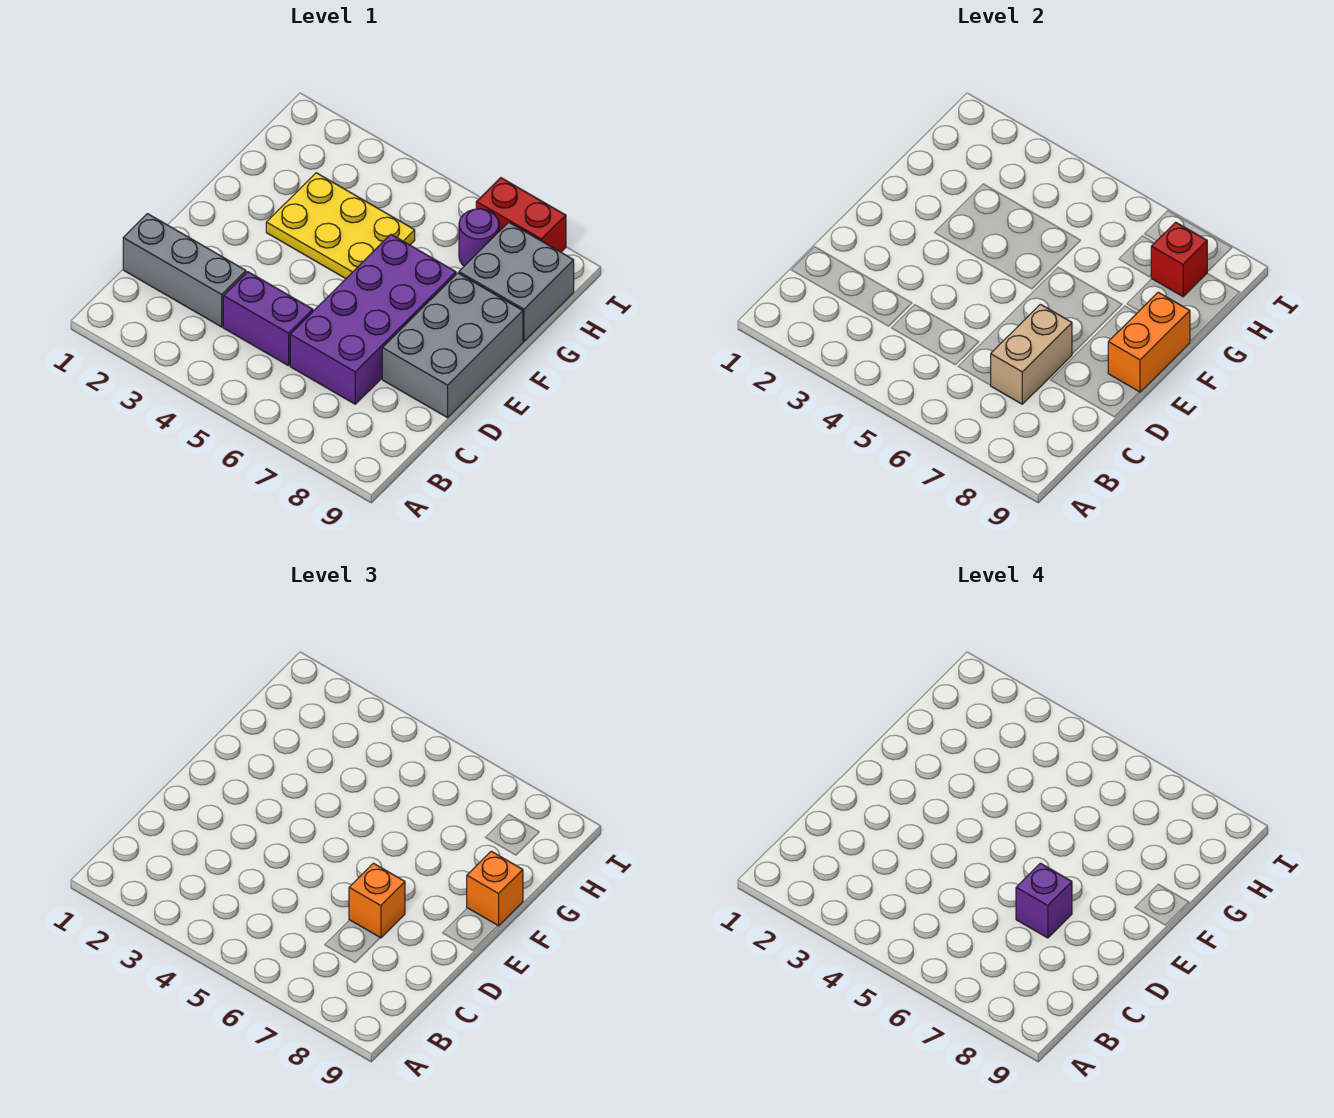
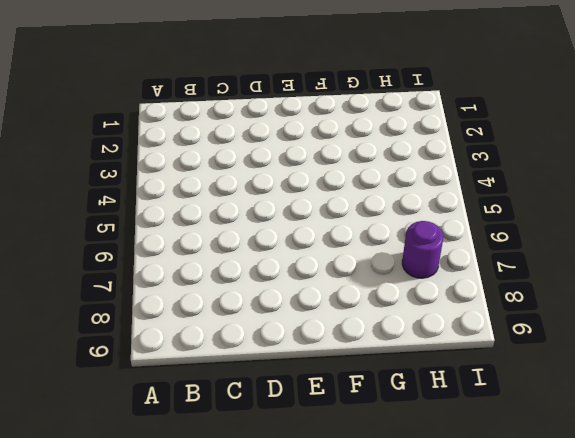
none -> grey 1x3 brick [123,214,246,327]
none -> purple 1x2 brick [223,272,313,366]
none -> purple 2x4 brick [290,234,456,404]

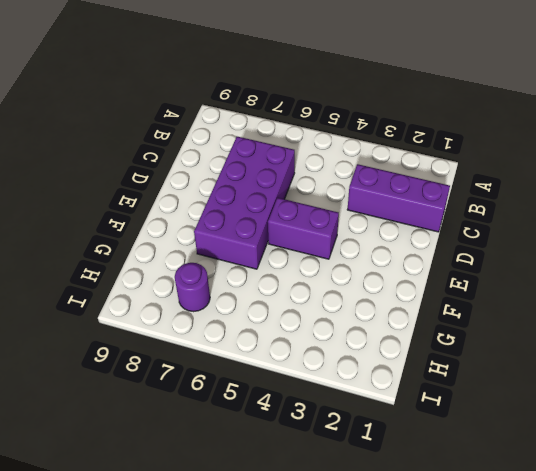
purple 1x3 brick [347,164,450,232] -> grey 1x3 brick [123,214,246,327]
purple 1x2 brick [268,198,339,259] -> purple 1x2 brick moved to [223,272,313,366]
none -> grey 2x3 brick [382,273,523,418]
none -> yellow 2x3 plate [266,173,415,279]
none -> grey 2x2 brick [459,222,574,341]

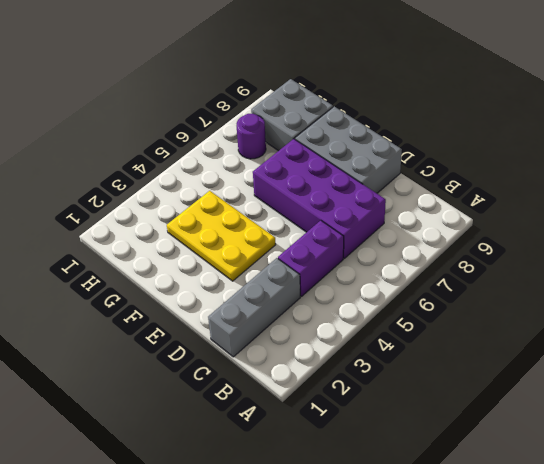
yellow 2x3 plate [167,191,276,281] -> yellow 2x3 plate turned to [266,173,415,279]
none -> red 1x2 brick [476,178,566,252]
none -> tan 1x2 brick [991,304,1072,404]
none -> orange 1x2 brick [1108,292,1190,392]

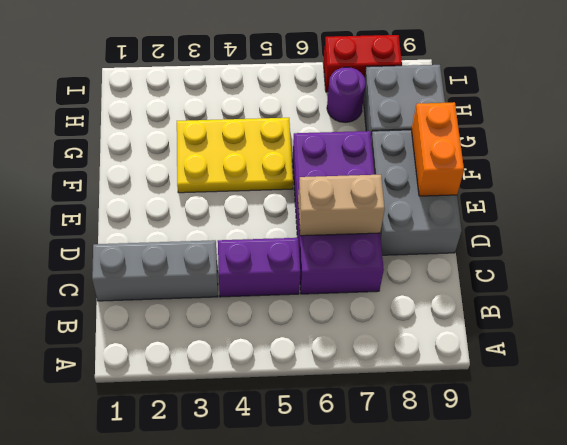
tan 1x2 brick [298,175,385,236] -> tan 1x2 brick turned to [991,304,1072,404]
none -> red 1x1 brick [1151,222,1207,297]
none -> orange 1x1 brick [349,863,405,938]
none -> orange 1x1 brick [467,851,523,926]

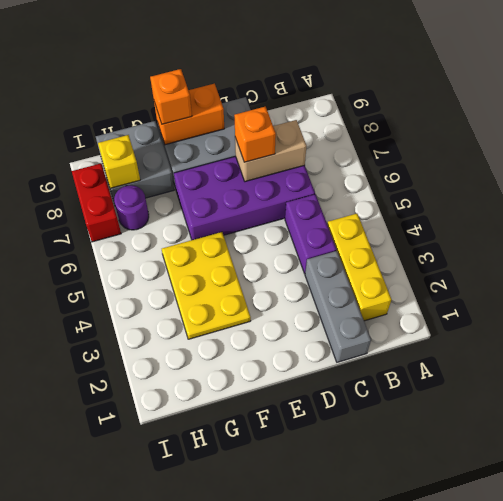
yellow 1x3 brick [327,214,392,321] -> none
yellow 1x1 brick [98,135,140,188] -> red 1x1 brick [1151,222,1207,297]
none -> purple 1x1 brick [1016,863,1072,938]

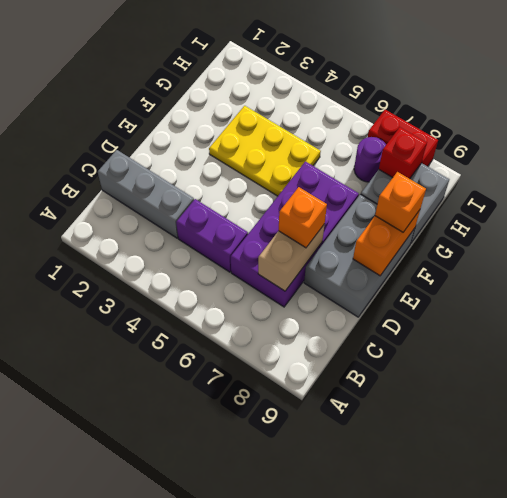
none -> purple 1x1 brick [1016,863,1072,938]

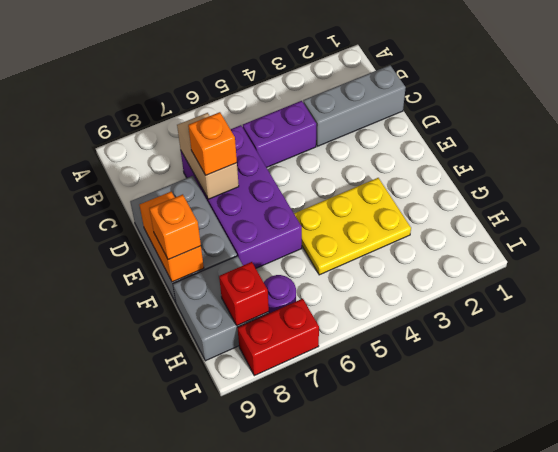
none -> purple 1x1 brick [1016,863,1072,938]

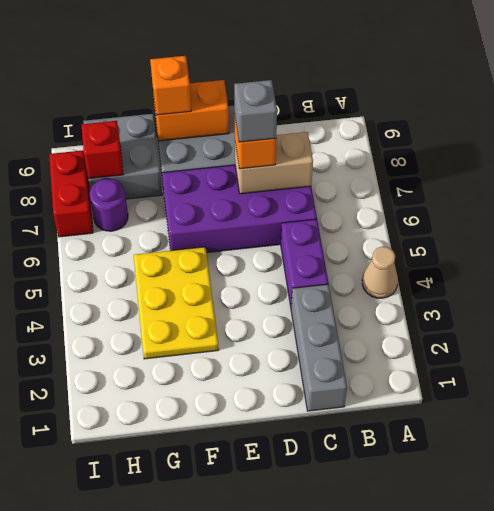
tan 1x1 cone [362,247,398,298] -> none
grey 1x1 brick [234,80,277,142] -> purple 1x1 brick [1016,863,1072,938]

